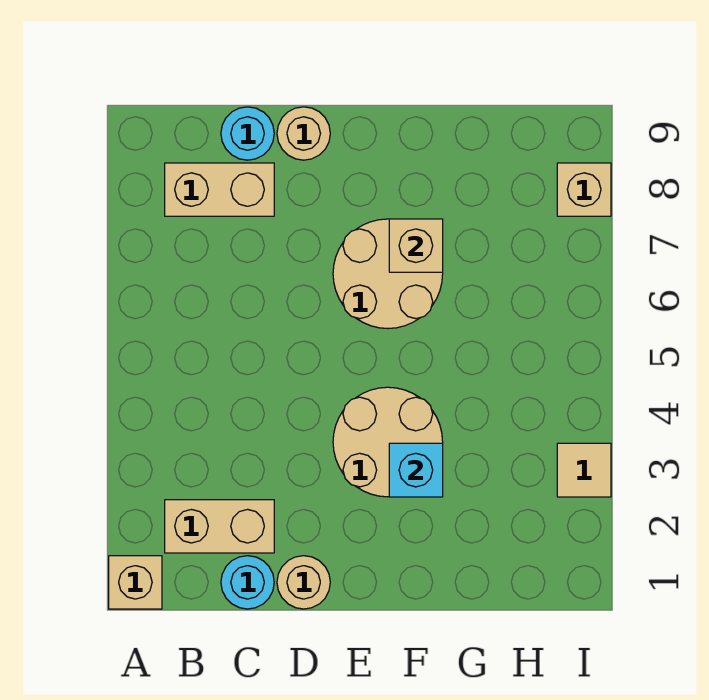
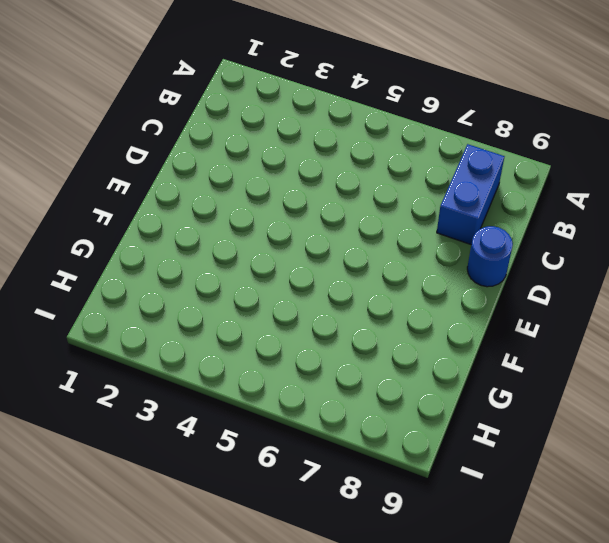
blue 1x2 brick [437,144,505,244] -> tan 1x2 brick [165,163,274,216]
blue 1x1 round brick [467,226,513,287] -> tan 1x1 round brick [277,107,330,160]
none -> tan 1x1 brick [109,556,162,609]
none -> tan 1x2 brick [165,500,274,553]
none -> cyan 1x1 round brick [221,556,274,609]

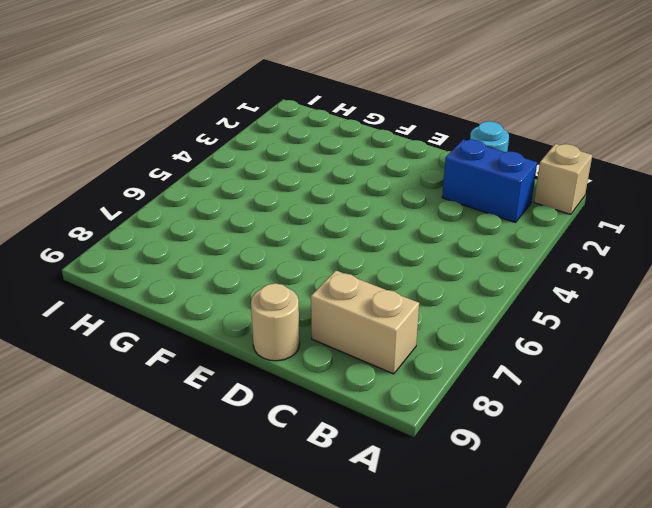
blue 1x2 brick [442,139,537,223] -> tan 1x2 brick [165,500,274,553]
none -> cyan 1x1 round brick [221,107,274,160]
none -> tan 1x1 round brick [277,556,330,609]
none -> tan 2x2 round brick [333,387,443,497]

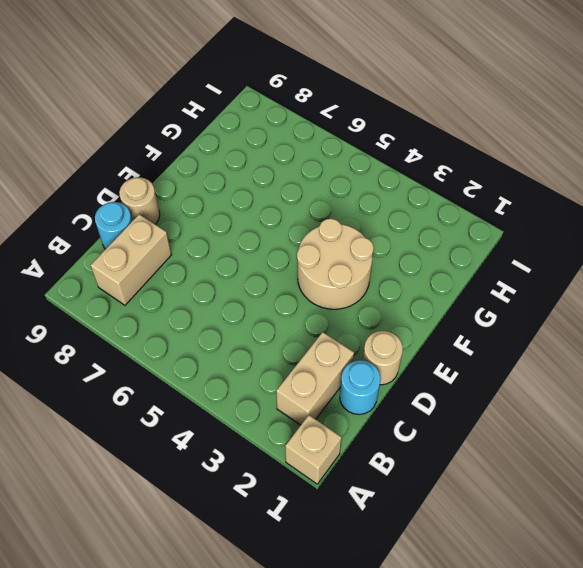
none -> tan 2x2 round brick [333,219,443,329]
none -> tan 1x1 tile [557,443,611,497]
none -> tan 1x1 brick [557,163,611,216]

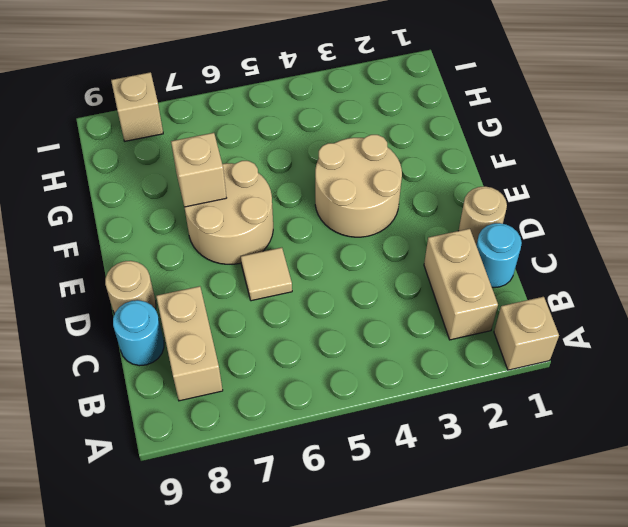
tan 1x1 tile [241,248,292,301] -> tan 1x1 tile moved to [557,443,611,497]
none -> cyan 1x1 brick [389,443,443,497]

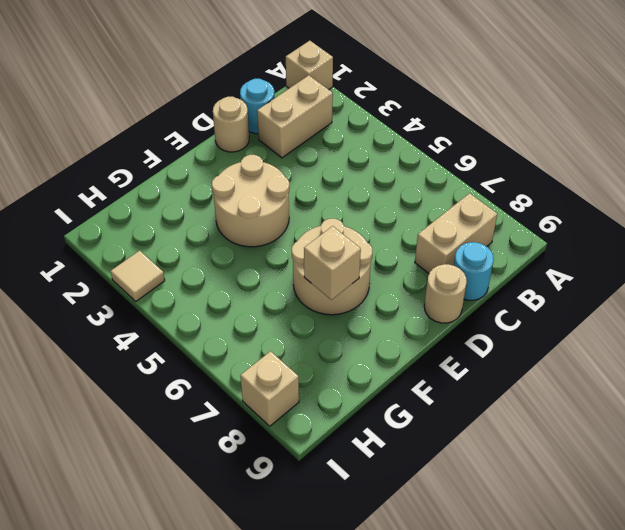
none -> cyan 1x1 brick [389,443,443,497]

